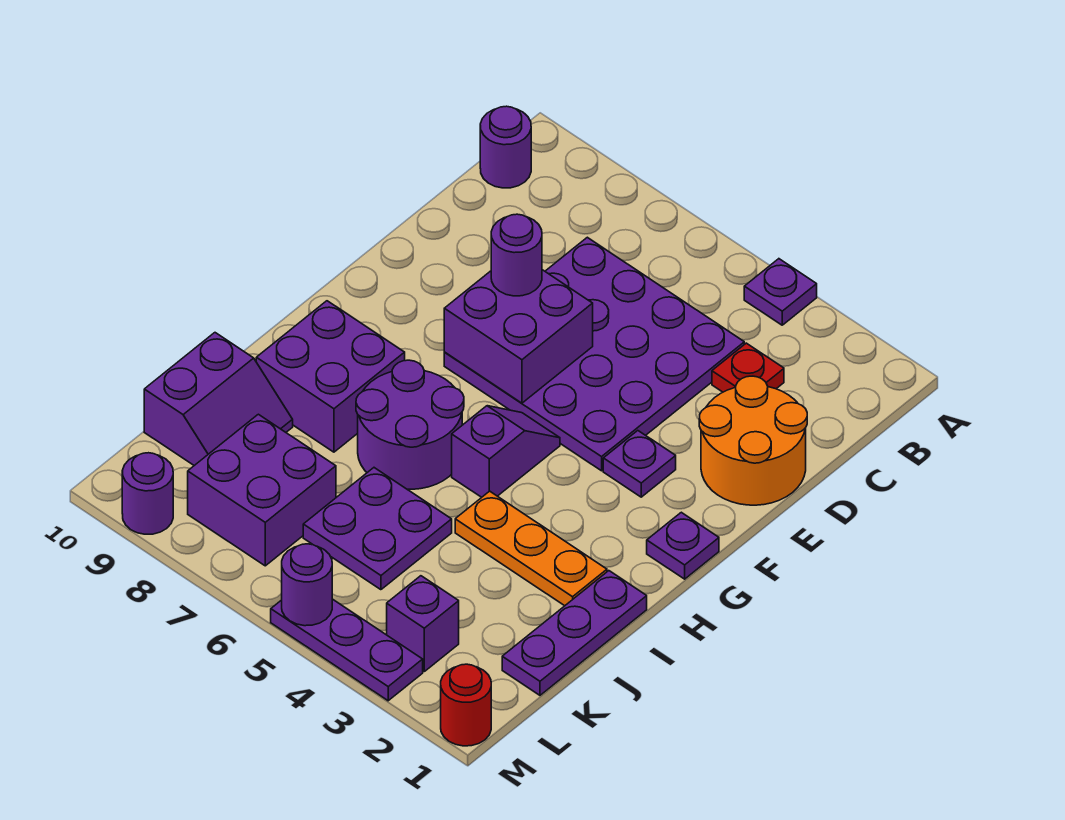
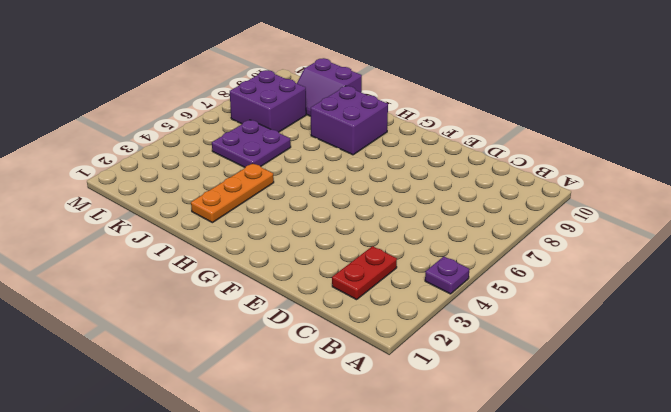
red 1x2 plate [332,246,397,300] -> red 1x1 plate [712,343,784,392]
none -> purple 1x1 round brick [480,106,531,188]
none -> purple 4x4 plate [444,237,744,471]
none -> orange 2x2 round brick [699,376,807,505]

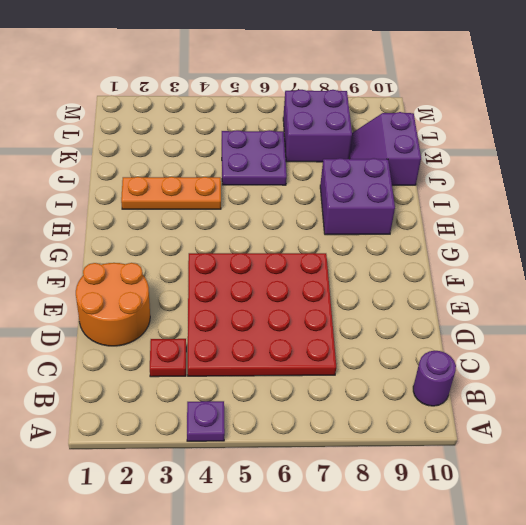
red 4x4 plate [188,253,336,376] -> purple 4x4 plate [444,237,744,471]
none -> purple 1x1 plate [603,431,676,497]
none -> purple 1x1 plate [647,512,719,579]
none -> purple 1x2 slope [452,406,560,497]

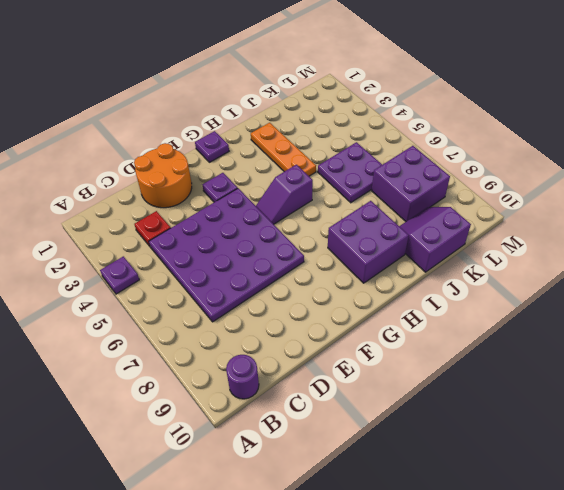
none -> purple 2x2 round brick [356,360,464,489]
none -> purple 1x3 plate [502,571,647,695]
none -> purple 1x1 brick [387,576,459,671]

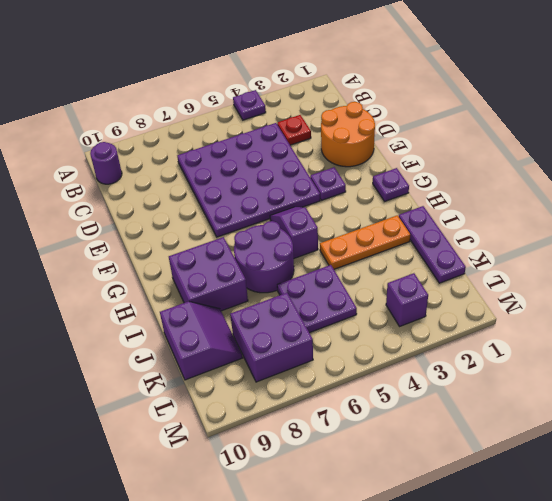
none -> red 1x1 round brick [441,664,491,746]
none -> purple 1x3 plate [271,599,423,701]
none -> purple 1x1 round brick [122,453,173,534]

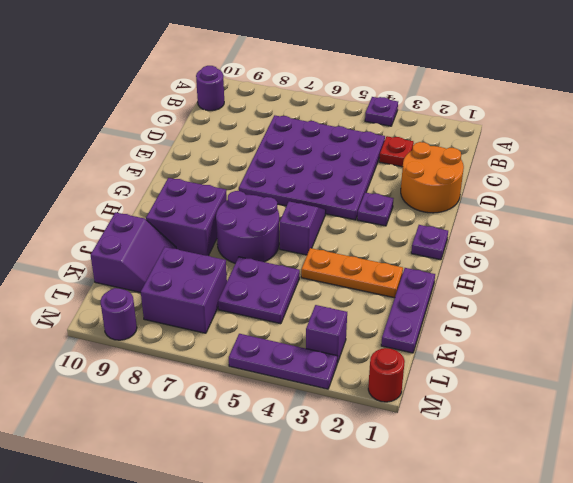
none -> purple 2x2 brick [444,270,593,403]
none -> purple 1x1 round brick [282,544,332,626]
none -> purple 1x1 round brick [491,214,542,296]

